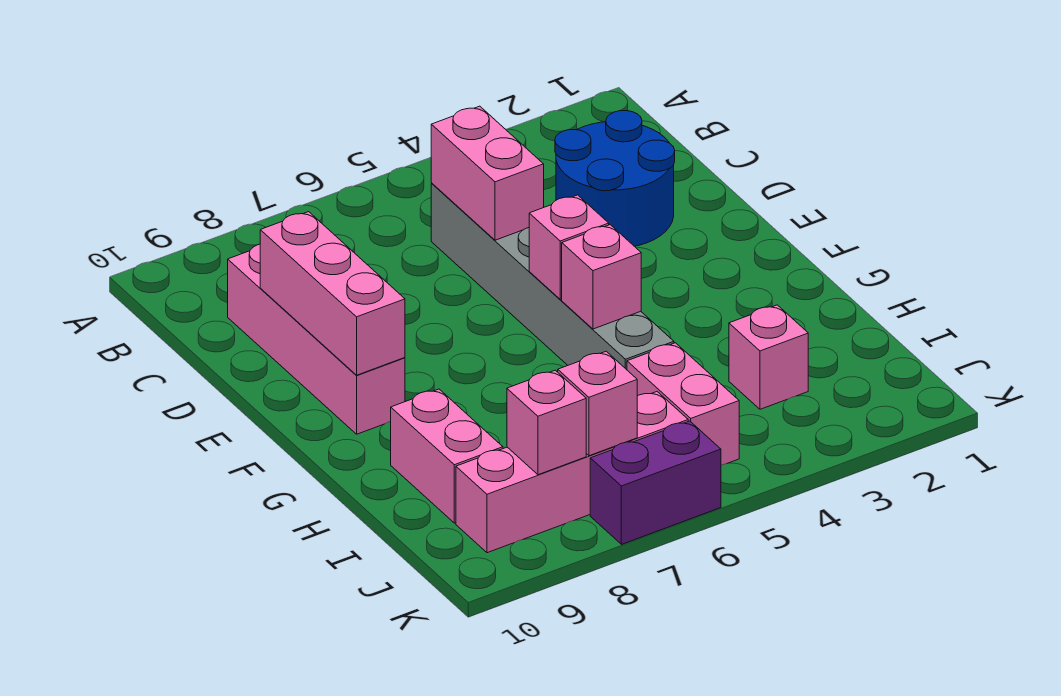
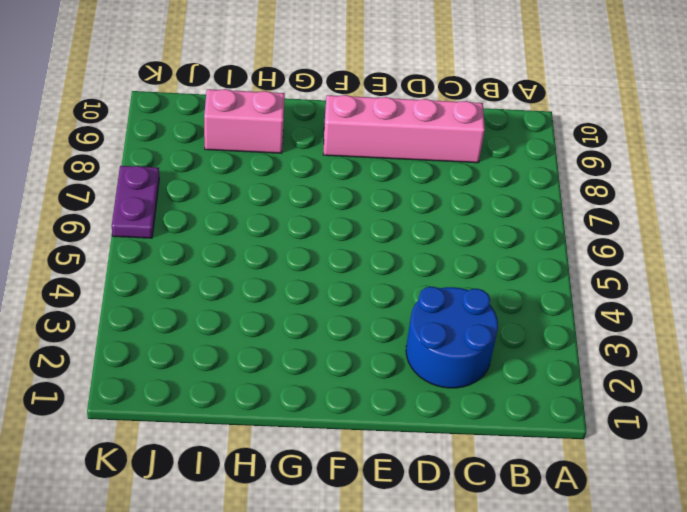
purple 1x2 plate [112,166,159,238] -> purple 1x2 brick [590,421,721,544]
none -> grey 1x6 brick [431,184,674,370]
none -> pink 1x1 brick [729,305,808,409]
none -> pink 1x2 brick [627,343,739,465]

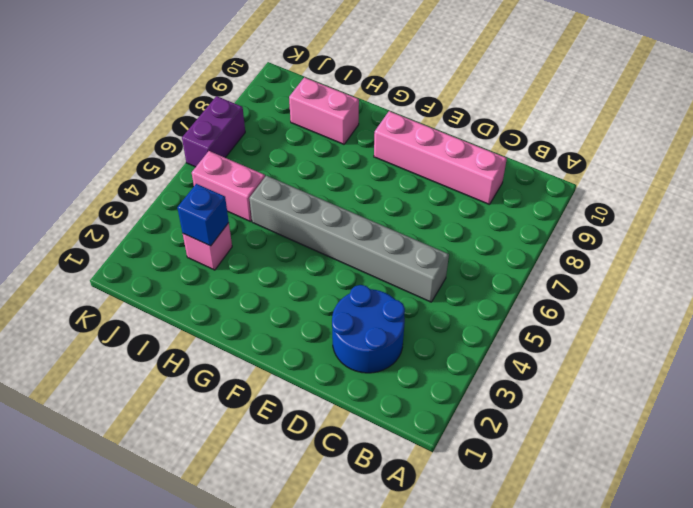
blue 1x1 brick [177,184,229,246] -> none
none -> pink 1x4 brick [456,392,688,553]
none -> pink 1x2 brick [431,106,544,240]
none -> pink 1x3 brick [260,212,405,375]

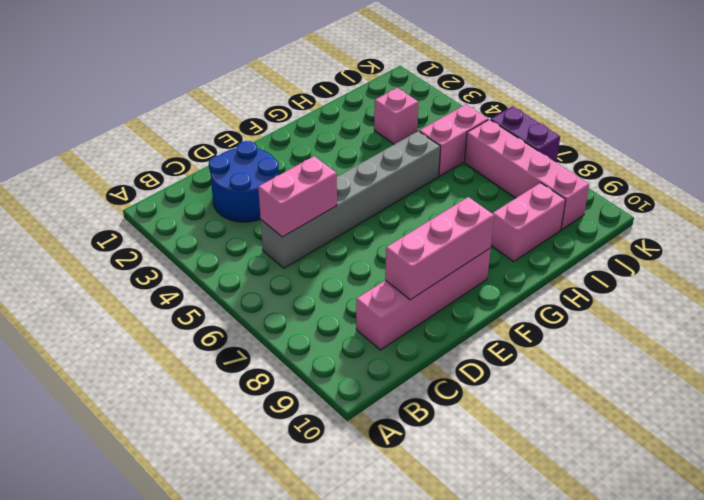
none -> pink 1x1 brick [529,195,609,299]
none -> pink 1x1 brick [562,225,641,329]
none -> pink 1x1 brick [558,351,637,456]

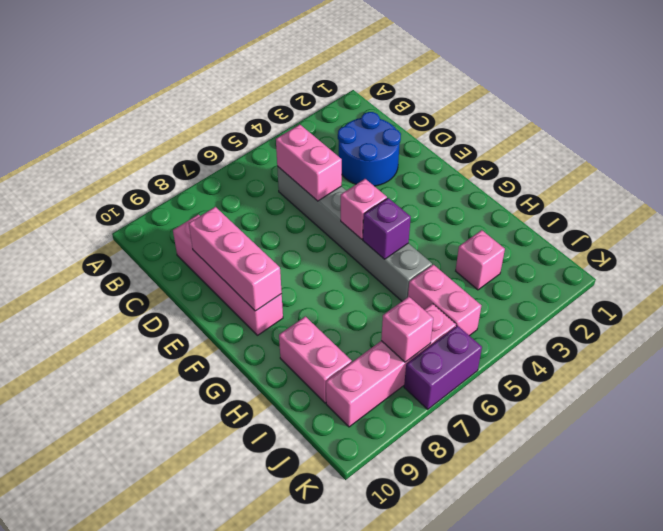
purple 1x1 brick [363,198,411,259] -> pink 1x1 brick [562,225,641,329]
none -> pink 1x1 brick [507,370,586,475]

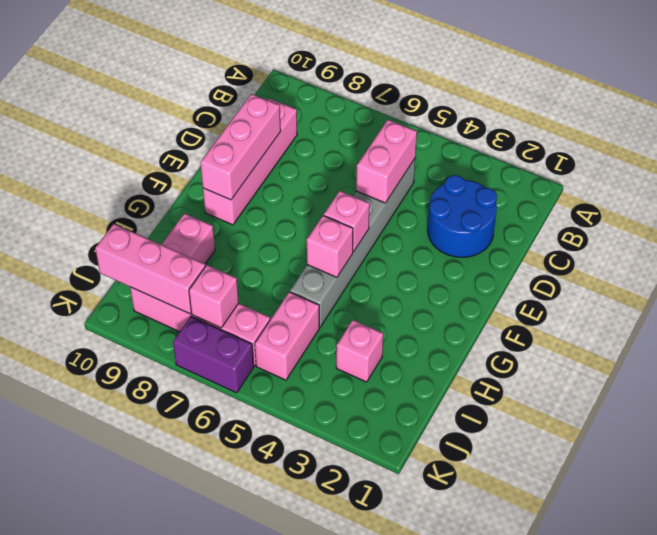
pink 1x3 brick [95,224,205,314] -> pink 1x1 brick [507,370,586,475]

